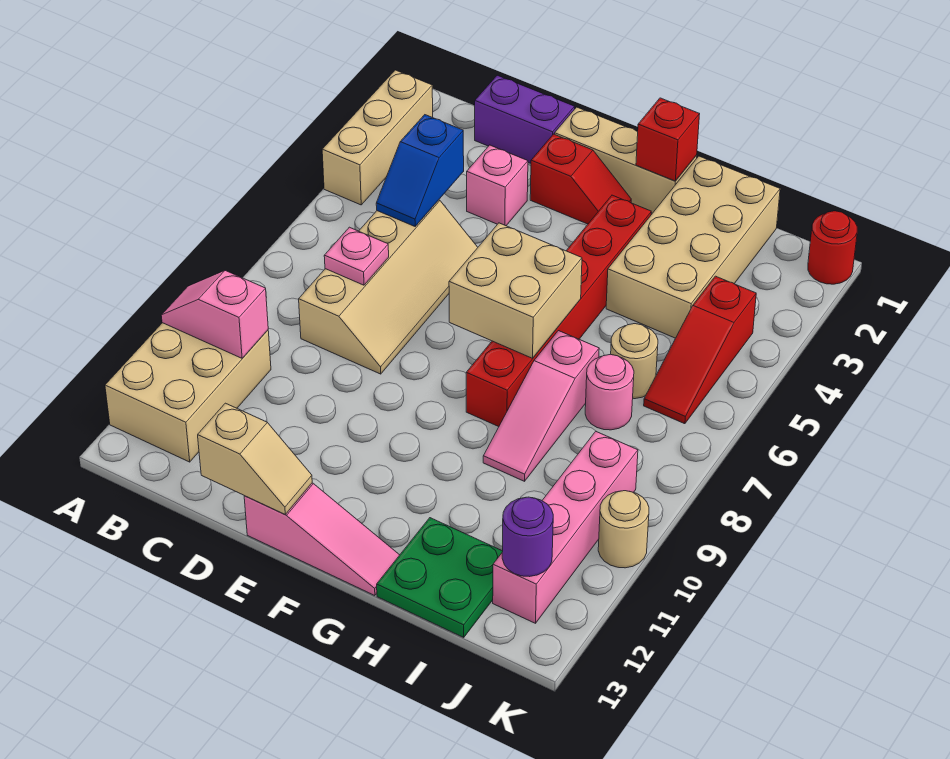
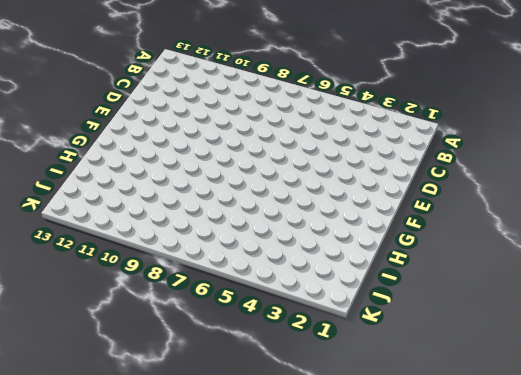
none -> tan 1x3 brick [322,70,433,205]
none -> tan 2x3 brick [105,323,271,462]
none -> purple 1x2 brick [475,75,575,163]

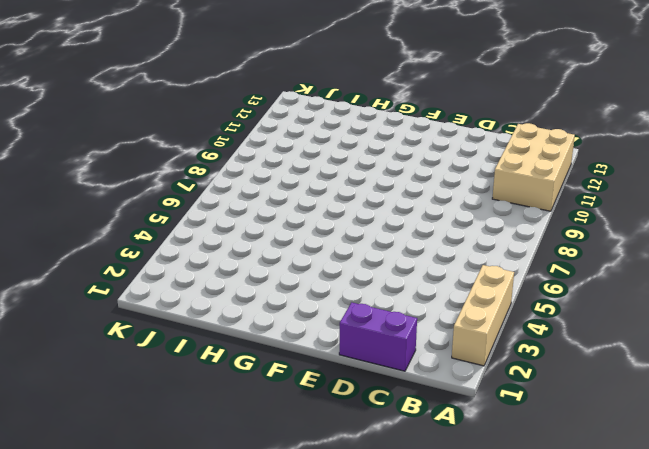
none -> tan 2x4 slope [299,200,478,374]
none -> pink 1x1 brick [467,145,528,226]
none -> tan 1x3 brick [555,107,697,213]

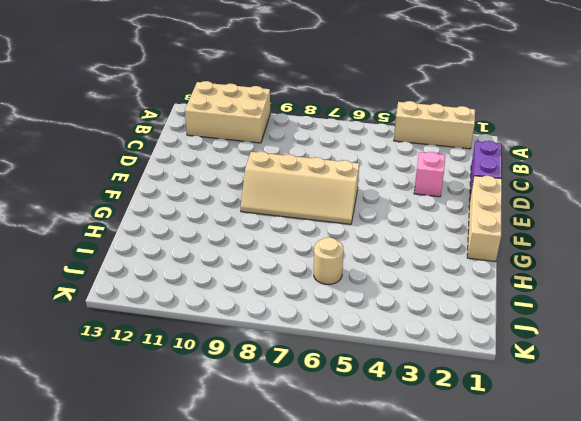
tan 2x4 slope [241,151,359,224] -> tan 2x4 slope moved to [299,200,478,374]
none -> red 1x2 slope [530,134,631,224]
none -> pink 1x3 slope [244,483,399,596]
none -> red 1x6 brick [466,195,651,427]

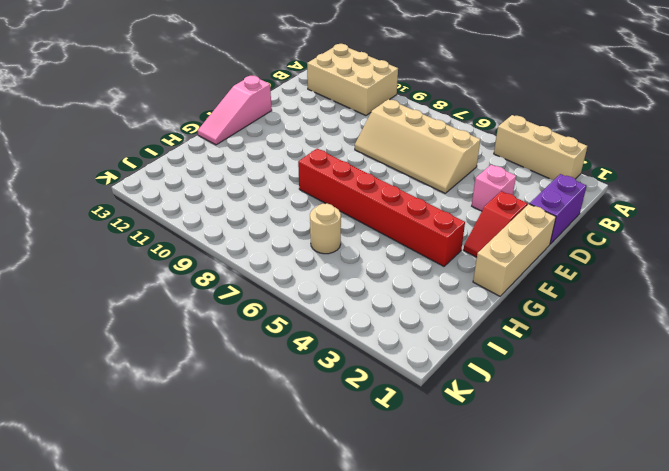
none -> tan 2x4 brick [606,156,780,338]
none -> pink 1x3 slope [483,331,599,481]
none -> green 2x2 plate [377,518,503,637]

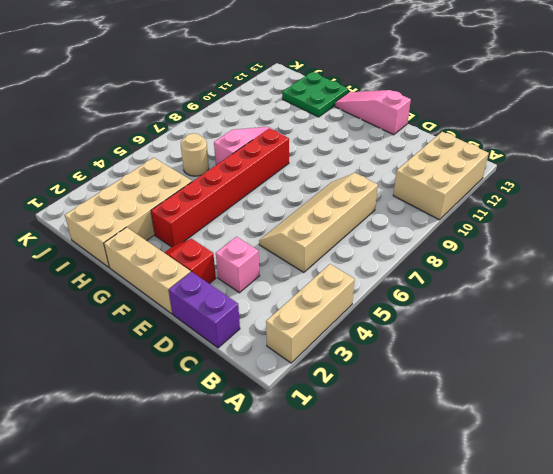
none -> pink 1x1 round brick [585,354,634,430]
none -> red 1x3 slope [644,276,756,424]
none -> pink 1x4 brick [493,432,638,623]

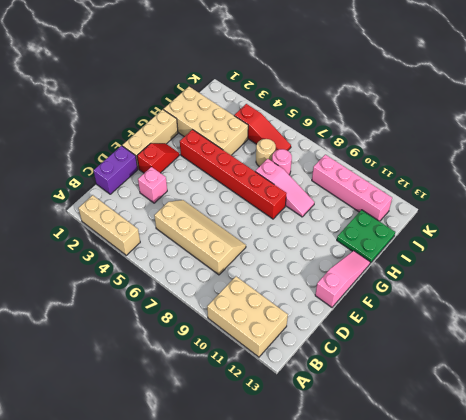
none -> red 1x1 round brick [808,211,857,284]
none -> tan 1x1 round brick [598,491,649,568]
none -> pink 1x2 slope [161,271,268,358]

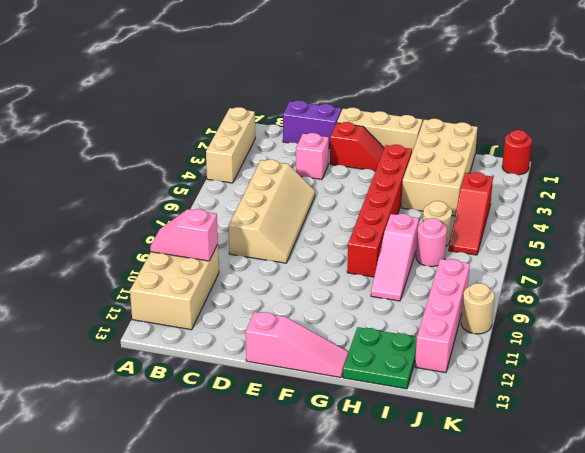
none -> blue 1x2 slope [376,115,464,226]
none -> pink 1x1 plate [324,227,389,285]
none -> tan 1x2 slope [198,403,312,514]

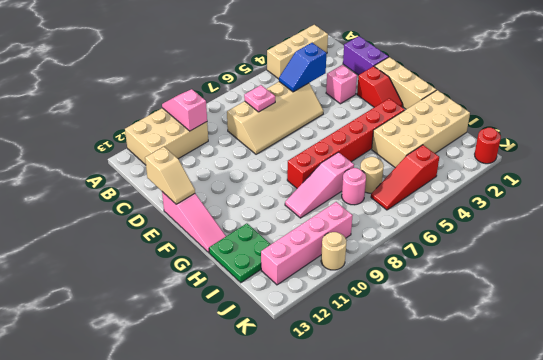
none -> tan 2x2 brick [449,223,582,358]
none -> red 1x1 brick [636,98,700,181]
none -> purple 1x1 round brick [502,497,553,577]

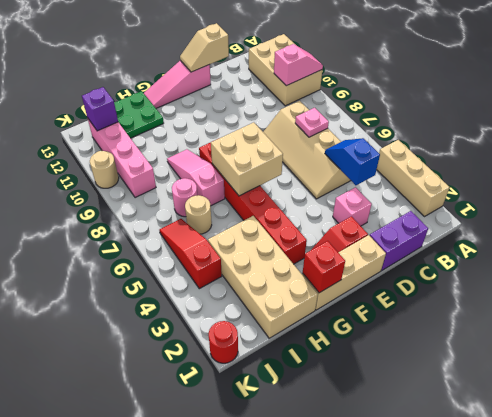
purple 1x1 brick [82,87,118,131] -> purple 1x1 round brick [502,497,553,577]

